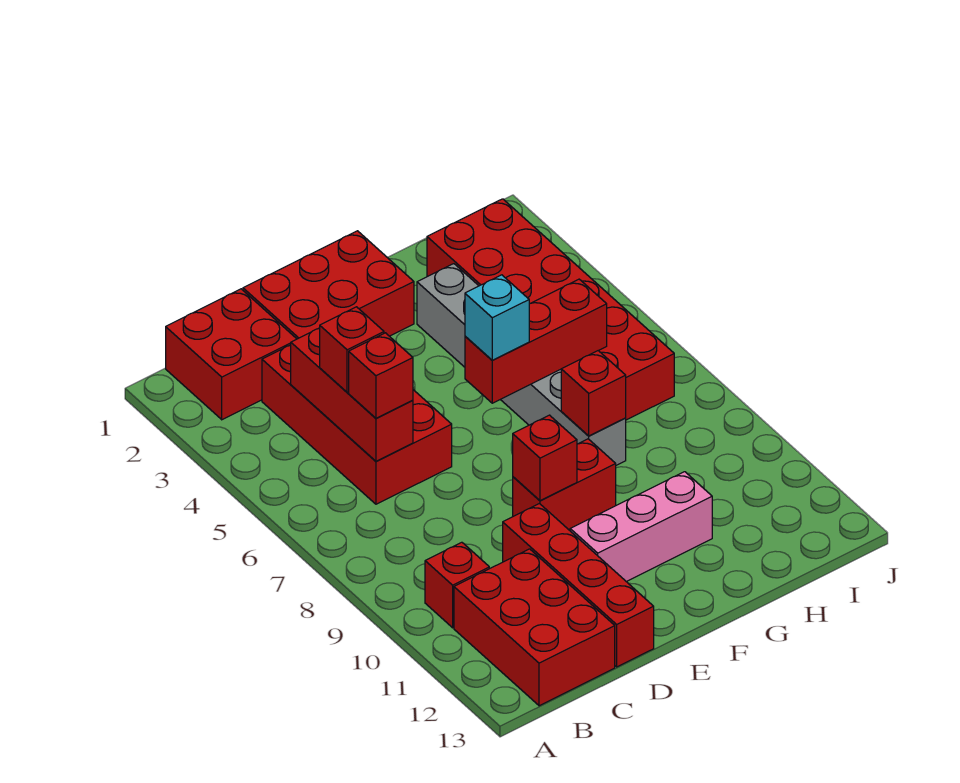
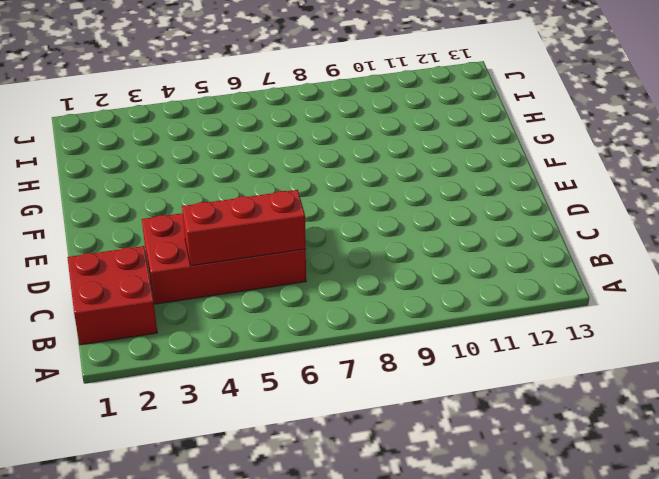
none -> red 1x1 brick [425,542,489,628]
none -> red 2x3 brick [454,549,615,706]
none -> red 2x3 brick [243,231,414,339]

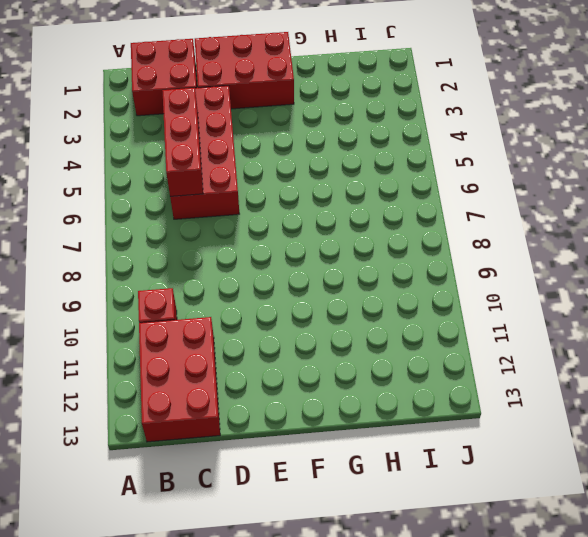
none -> red 1x4 brick [503,504,654,667]
none -> red 1x2 brick [513,439,616,530]
none -> pink 1x3 brick [570,472,712,582]

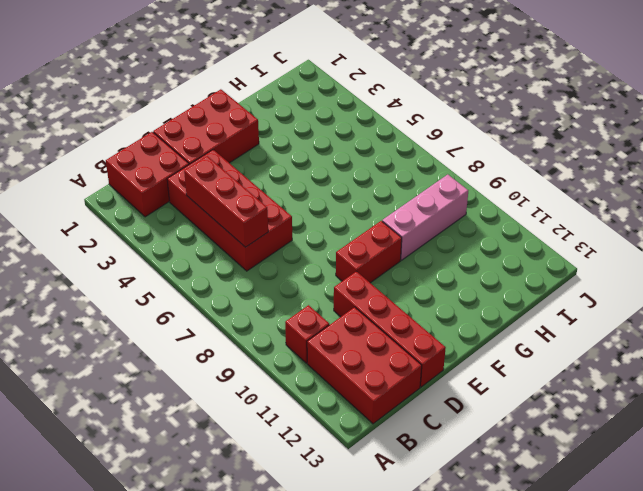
pink 1x3 brick [382,175,468,260] -> pink 1x3 brick moved to [570,472,712,582]
none -> grey 1x6 brick [417,264,626,465]
none -> red 2x6 brick [427,199,674,420]
none -> red 1x1 brick [513,415,577,501]

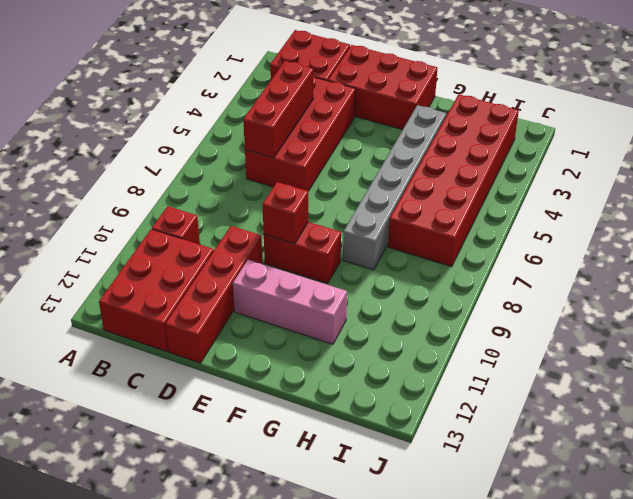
none -> red 1x3 brick [465,279,607,403]
none -> red 1x1 brick [561,351,626,436]
none -> red 1x1 brick [320,307,384,392]

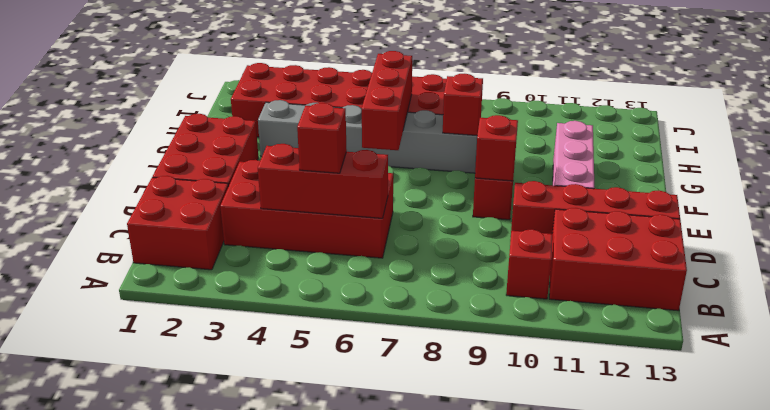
none -> red 1x1 brick [349,333,413,418]
none -> cyan 1x1 brick [465,275,529,360]

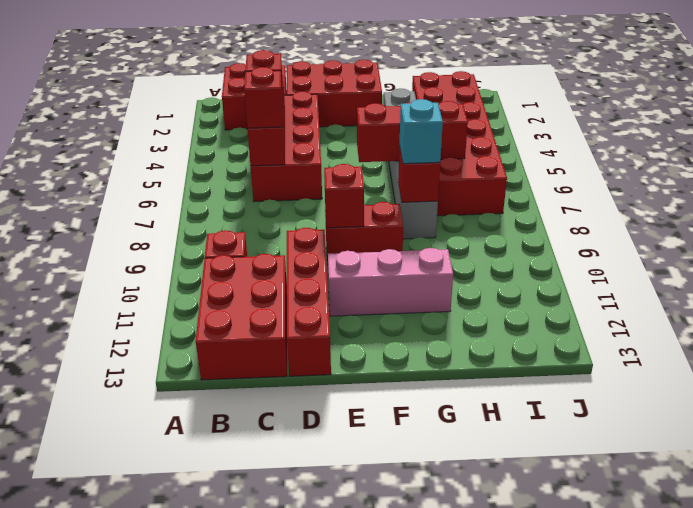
cyan 1x1 brick [400,99,443,164] -> cyan 1x1 brick moved to [465,275,529,360]

